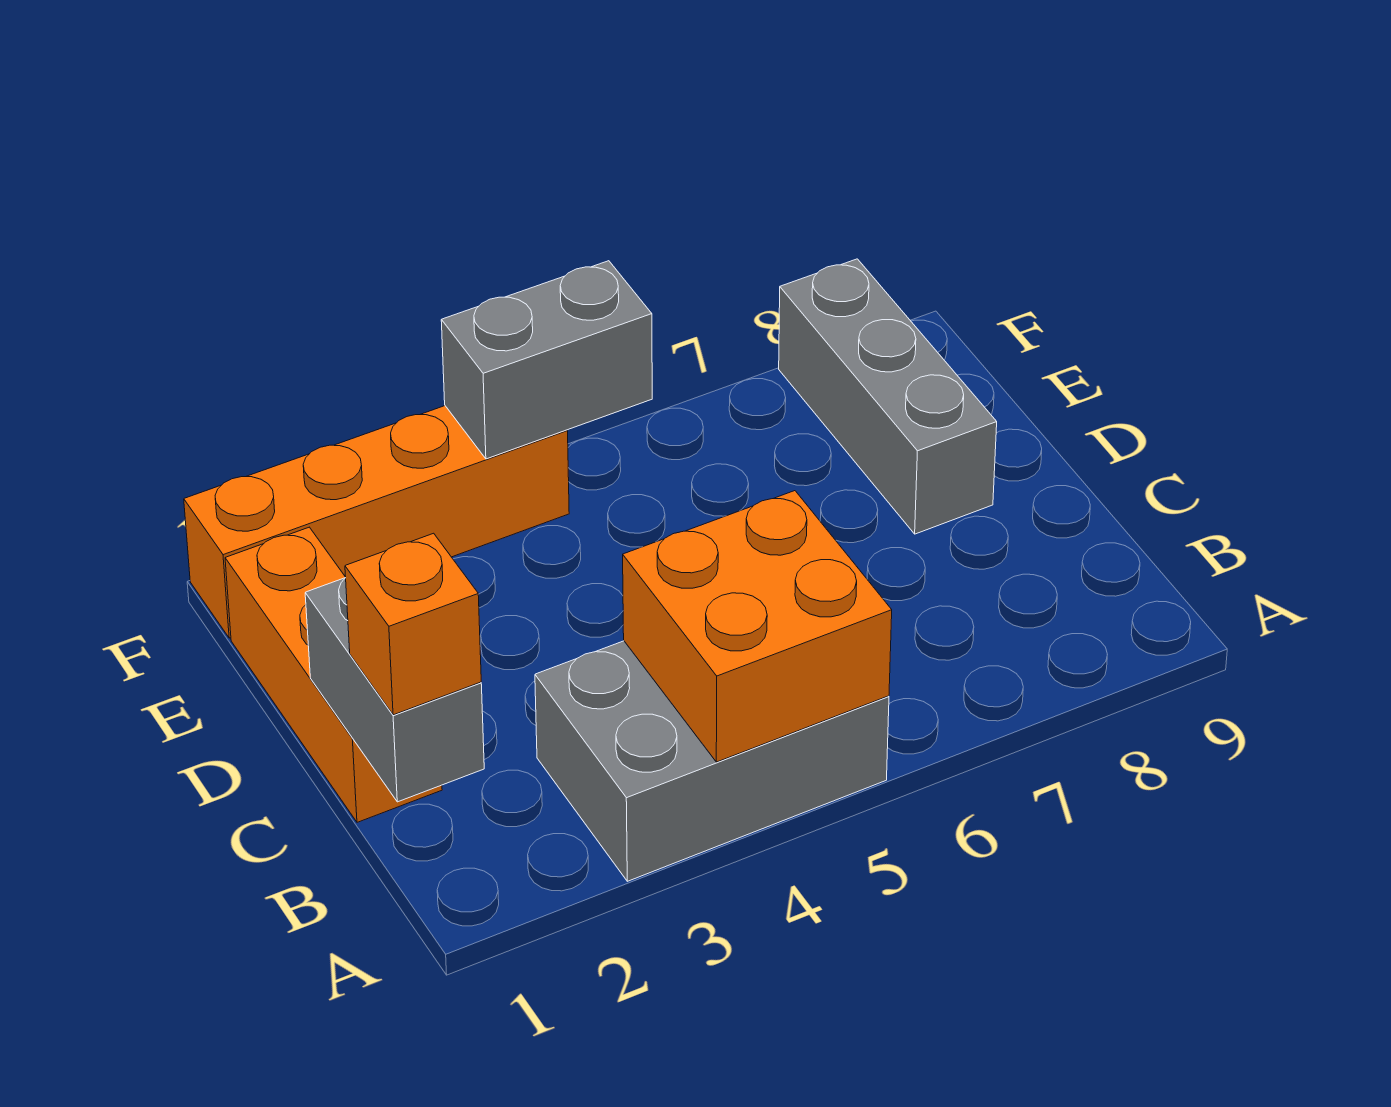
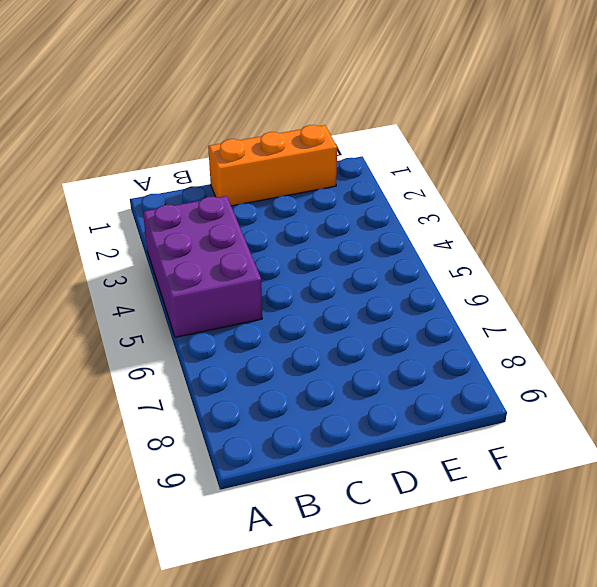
purple 2x3 brick [143,196,262,337] -> grey 2x3 brick [535,641,889,881]
none -> grey 1x3 brick [779,259,997,534]
none -> orange 1x4 brick [184,406,569,638]

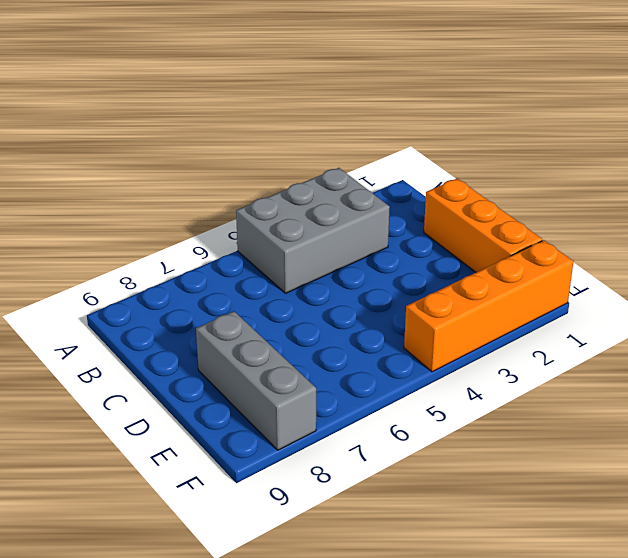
none -> orange 2x2 brick [623,491,892,762]
none -> grey 1x2 brick [305,578,484,802]

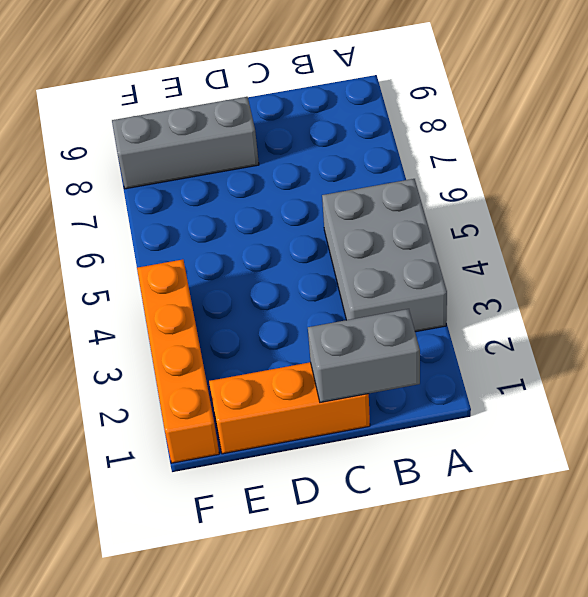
none -> orange 2x2 brick [623,491,892,762]
none -> grey 1x2 brick [441,261,652,459]

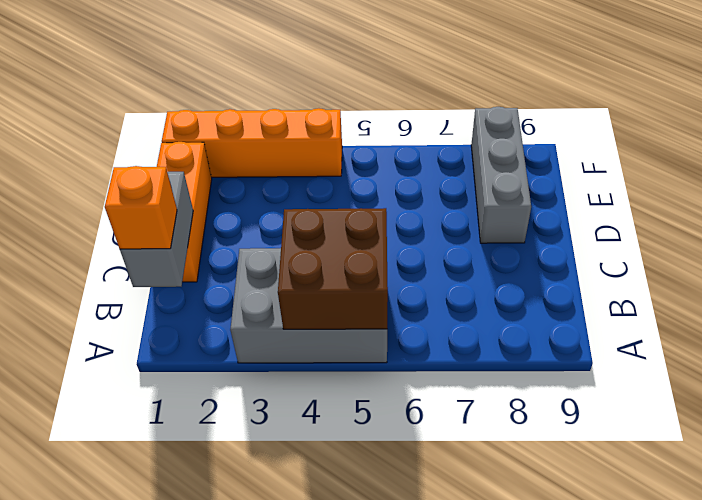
brown 2x2 brick [278,208,388,329] -> orange 2x2 brick [623,491,892,762]
none -> grey 1x2 brick [441,261,652,459]

